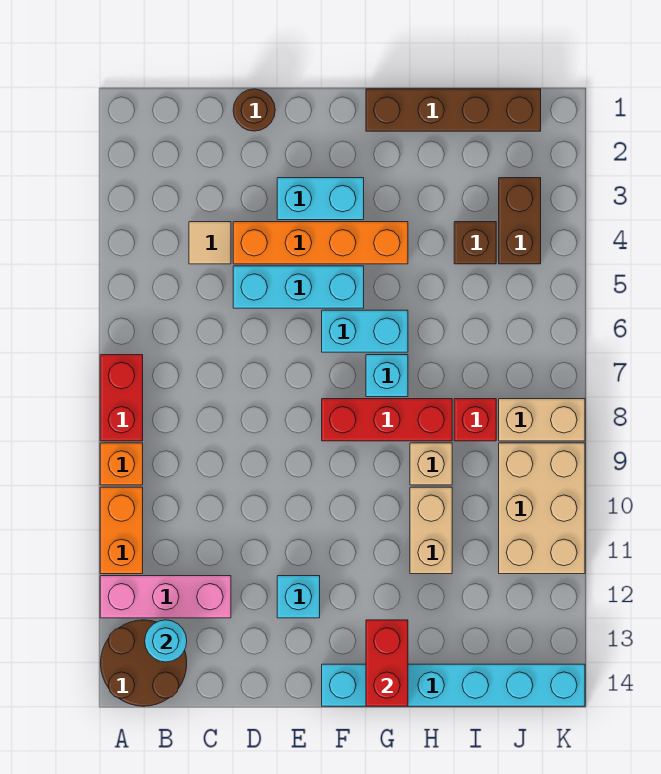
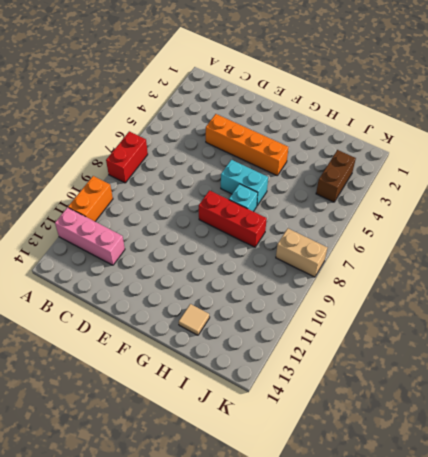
tan 1x1 tile [179,304,210,335] -> tan 1x1 tile moved to [189,222,231,264]
none -> orange 1x1 brick [100,443,143,485]
none -> brown 2x2 round brick [101,620,187,706]
none -> brown 1x1 round brick [233,89,275,131]

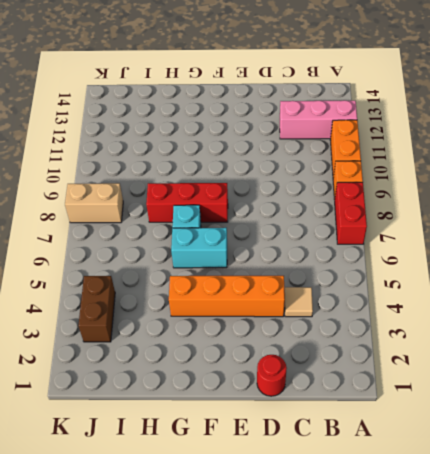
red 1x1 round brick [257,355,287,396] -> brown 1x1 round brick [233,89,275,131]
none -> brown 2x2 round brick [101,620,187,706]
none -> cyan 1x3 brick [233,266,364,308]
none -> cyan 1x2 brick [277,178,364,220]

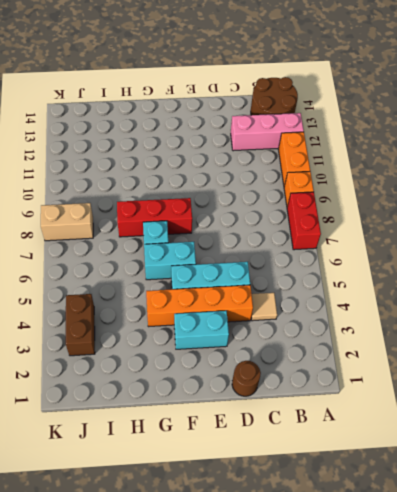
none -> cyan 1x1 brick [277,576,320,618]
none -> cyan 1x6 brick [322,664,585,706]
none -> brown 1x4 brick [366,89,541,131]

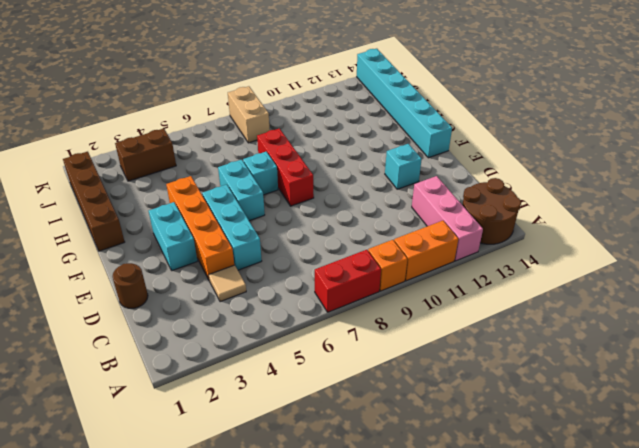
none -> tan 1x1 brick [410,443,452,485]
none -> tan 1x2 brick [410,487,452,574]
none -> brown 1x1 brick [454,222,496,264]

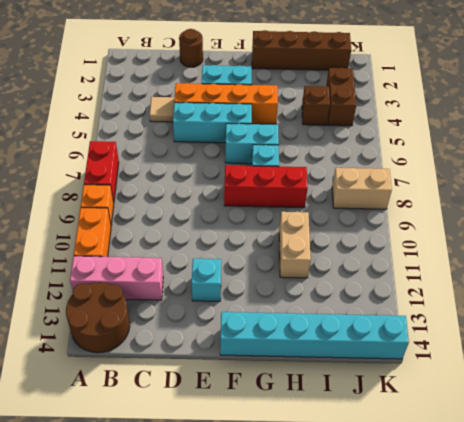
none -> tan 1x1 brick [410,443,452,485]
none -> red 1x1 brick [454,399,496,441]
none -> tan 2x3 brick [499,443,585,574]

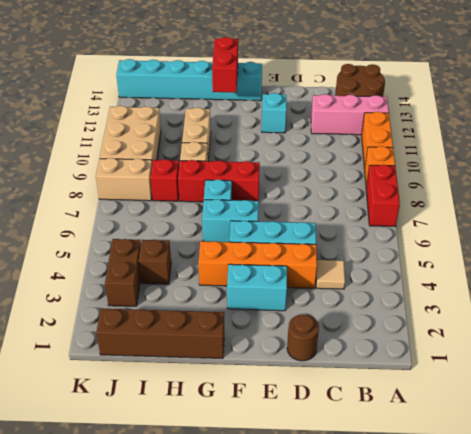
none -> cyan 1x1 round brick [145,620,187,662]

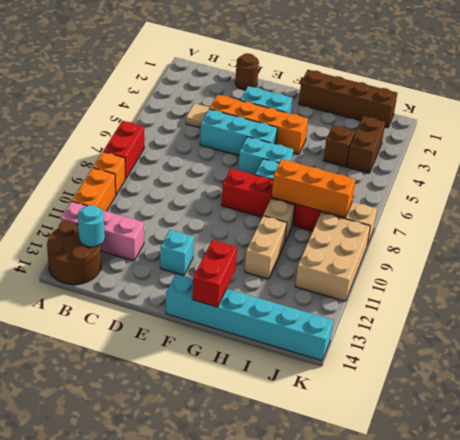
orange 1x3 brick [272,159,356,218] -> none

